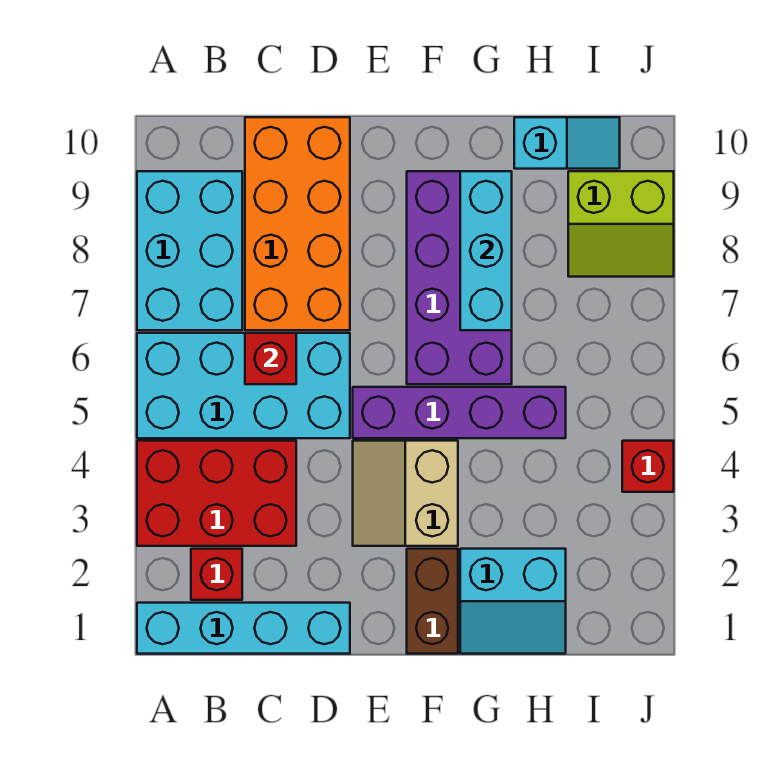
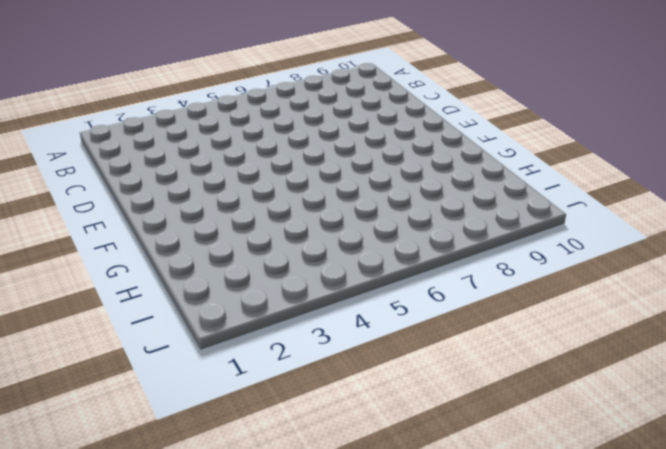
none -> cyan 1x4 brick [137,603,350,654]
none -> red 2x3 brick [137,441,296,546]
none -> cyan 2x4 brick [137,333,350,438]

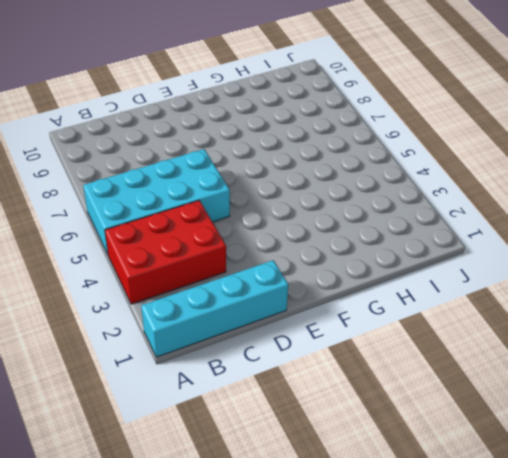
none -> cyan 2x3 brick [137,171,242,330]
none -> red 1x1 brick [191,549,242,600]
none -> orange 2x4 brick [245,117,350,330]

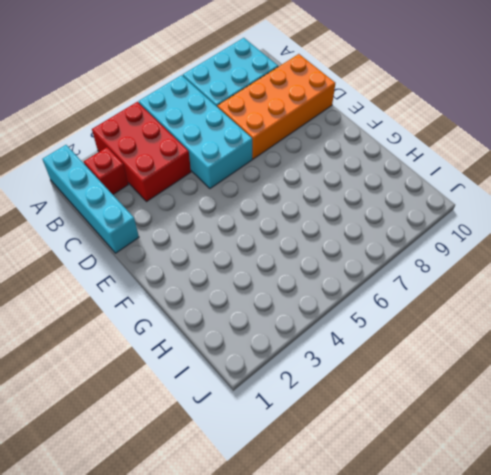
none -> tan 2x2 slope [353,441,458,546]
none -> purple 1x4 brick [353,387,566,438]
none -> brown 1x2 brick [407,549,458,654]

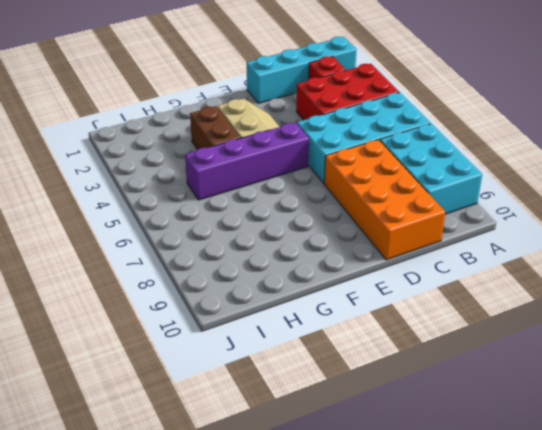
brown 1x2 brick [190,106,240,150] -> brown 1x2 brick moved to [407,549,458,654]
none -> purple 2x4 brick [407,171,512,384]
none -> cyan 2x2 slope [460,549,566,654]
none -> cyan 1x2 slope [514,117,620,169]

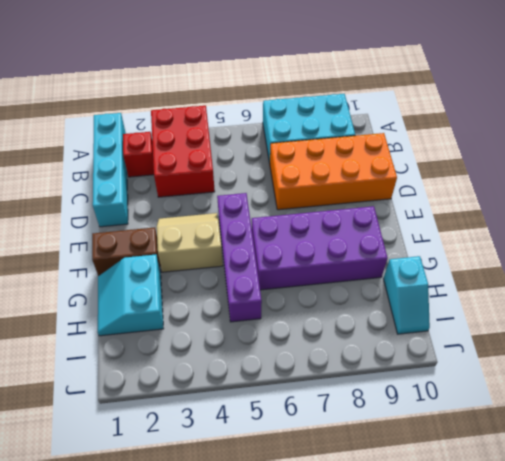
none -> cyan 2x4 brick [137,333,350,438]
none -> lime 2x2 slope [568,171,674,277]
none -> red 1x1 brick [622,441,674,492]

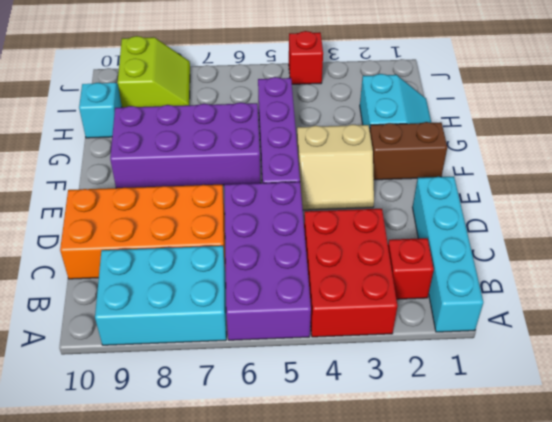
purple 2x4 brick [224,182,311,340] -> cyan 2x4 brick [137,333,350,438]
none -> red 1x1 brick [245,333,296,384]
none -> cyan 1x3 brick [460,171,512,330]

